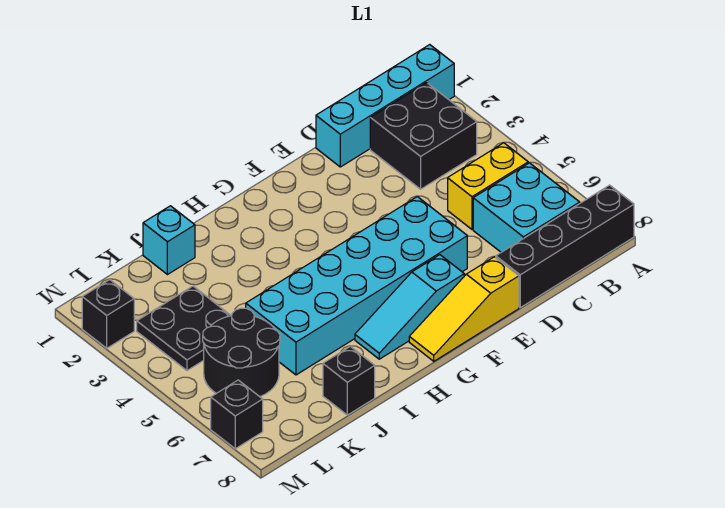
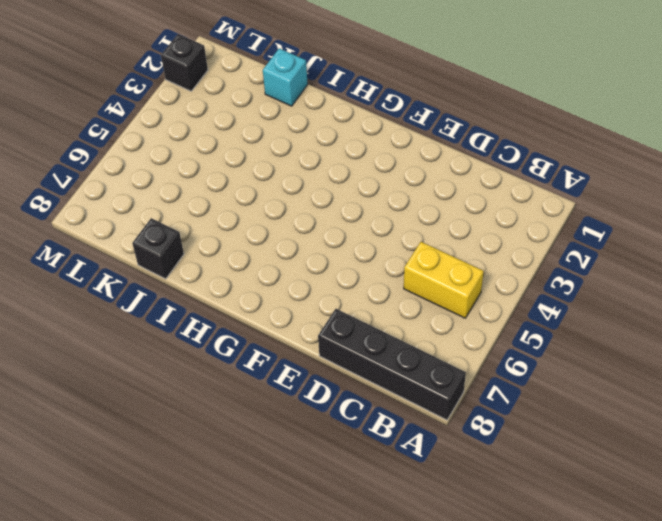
none -> cyan 1x4 brick [316,45,454,167]
none -> black 2x2 brick [370,83,477,189]
none -> cyan 2x2 brick [473,163,580,252]

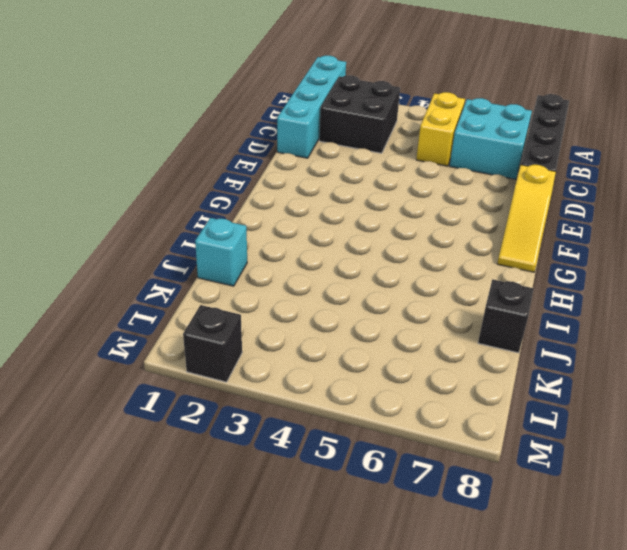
none -> cyan 2x6 brick [246,197,467,375]
none -> cyan 1x3 slope [355,255,464,359]
none -> black 2x2 plate [137,286,231,370]

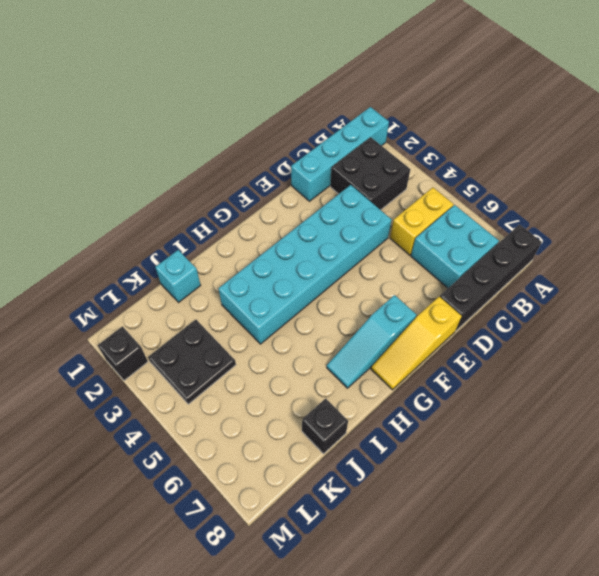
cyan 2x6 brick [219,185,392,344] -> cyan 2x6 brick moved to [246,197,467,375]
none -> black 2x2 round brick [203,308,280,397]
none -> black 1x1 brick [211,380,263,449]

